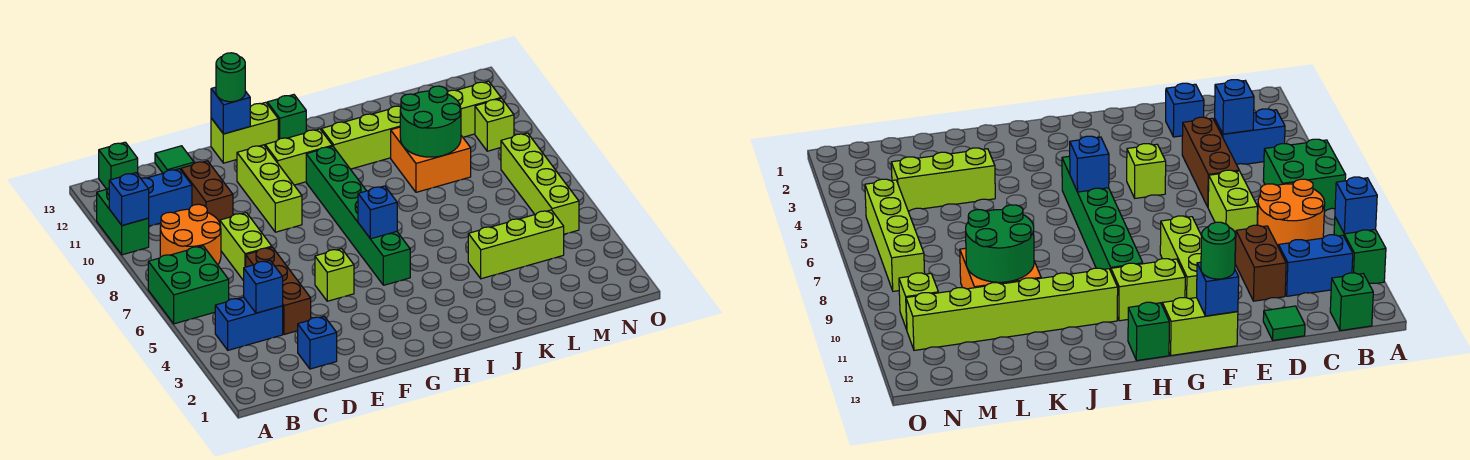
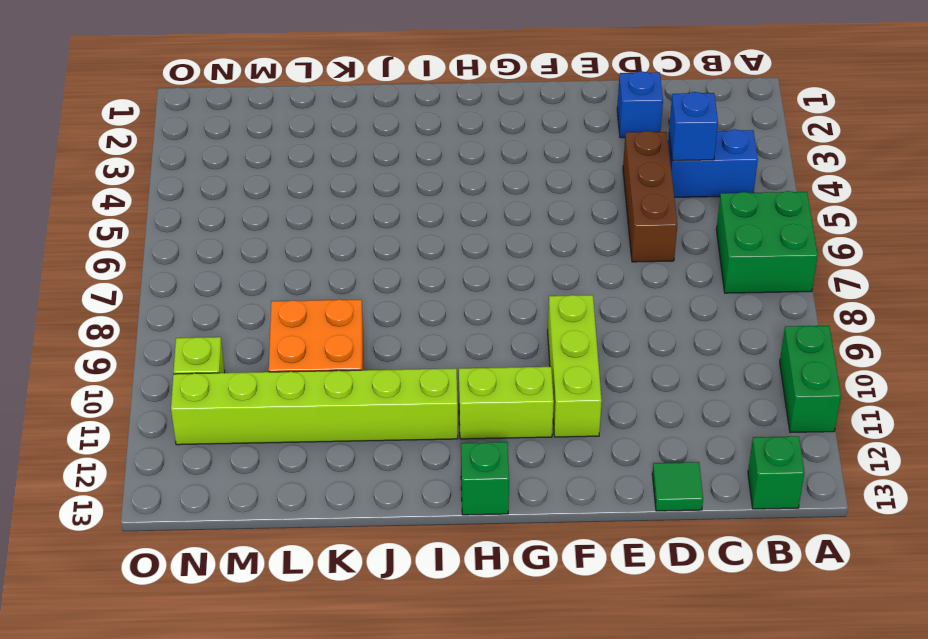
none -> orange 2x2 round brick [160,204,221,265]
none -> blue 1x2 brick [141,169,192,226]
none -> lime 1x2 brick [220,213,272,281]

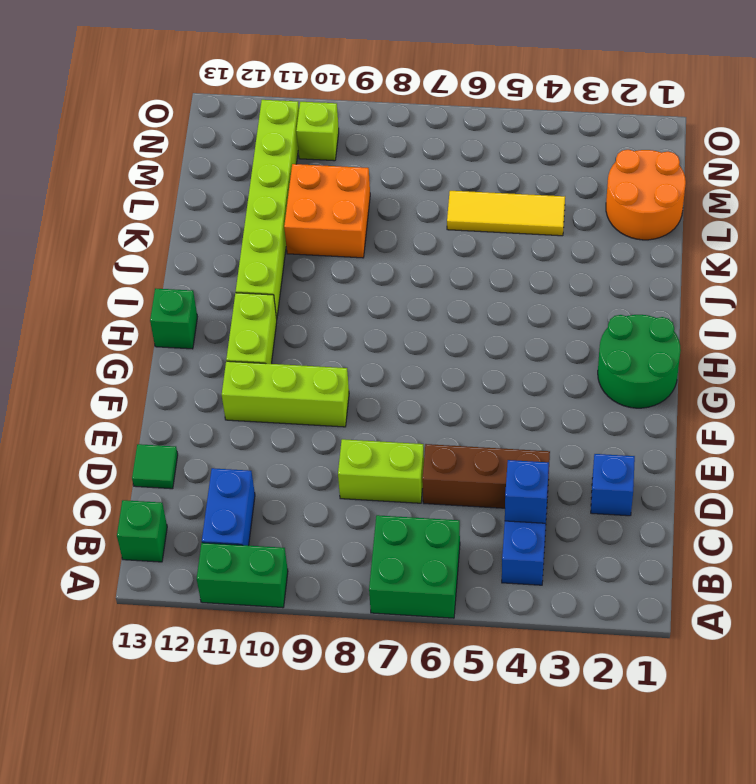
green 2x2 round brick [598,315,681,408] -> green 2x2 round brick moved to [400,86,461,157]
orange 2x2 round brick [606,150,686,240] -> orange 2x2 round brick moved to [160,204,221,265]
yellow 1x3 tile [447,191,565,236] -> lime 1x3 brick [468,210,564,279]
none -> brown 1x2 brick [181,161,233,222]
none -> lime 1x1 brick [315,249,354,301]
none -> lime 1x2 brick [211,102,278,163]

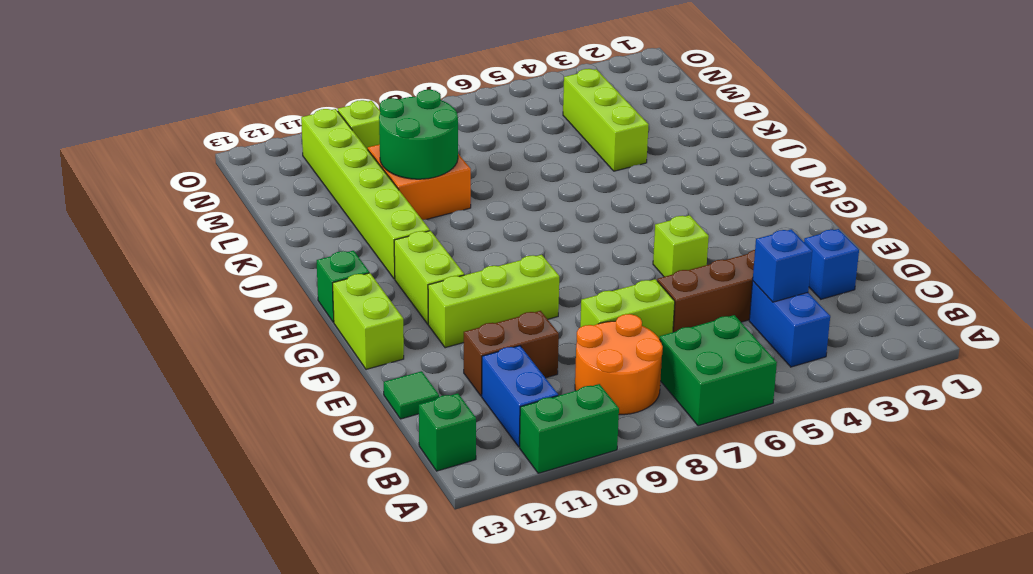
none -> green 1x6 brick [306,146,410,285]
none -> lime 1x4 brick [501,133,579,234]
none -> blue 1x1 brick [109,173,149,226]

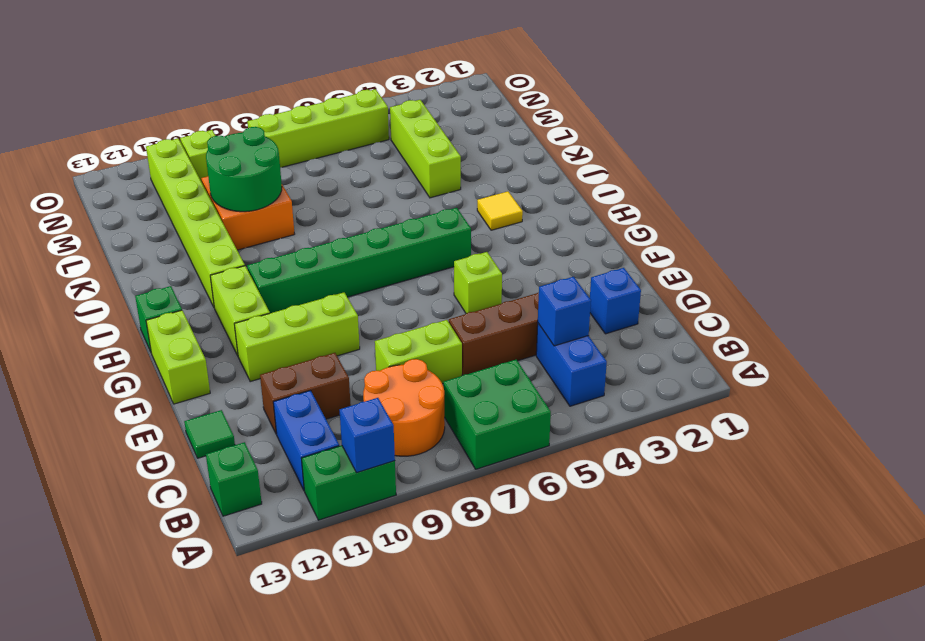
yellow 1x1 tile [477,191,523,230] -> none
none -> blue 1x1 brick [211,87,250,134]
none -> blue 1x1 brick [358,186,397,239]
none -> green 1x1 round brick [216,53,245,102]

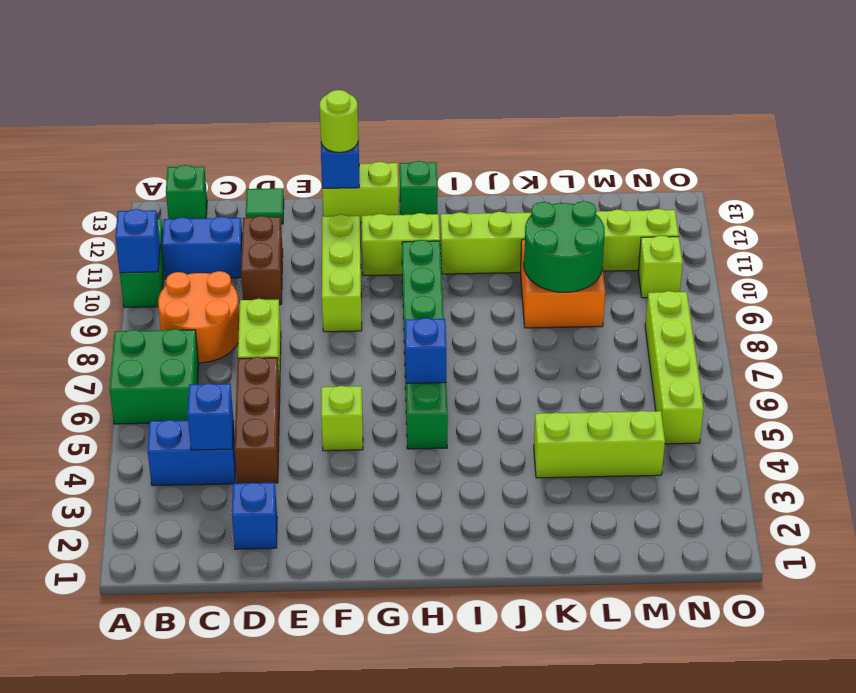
lime 1x1 round brick [320,90,358,152] -> green 1x1 round brick [216,53,245,102]

